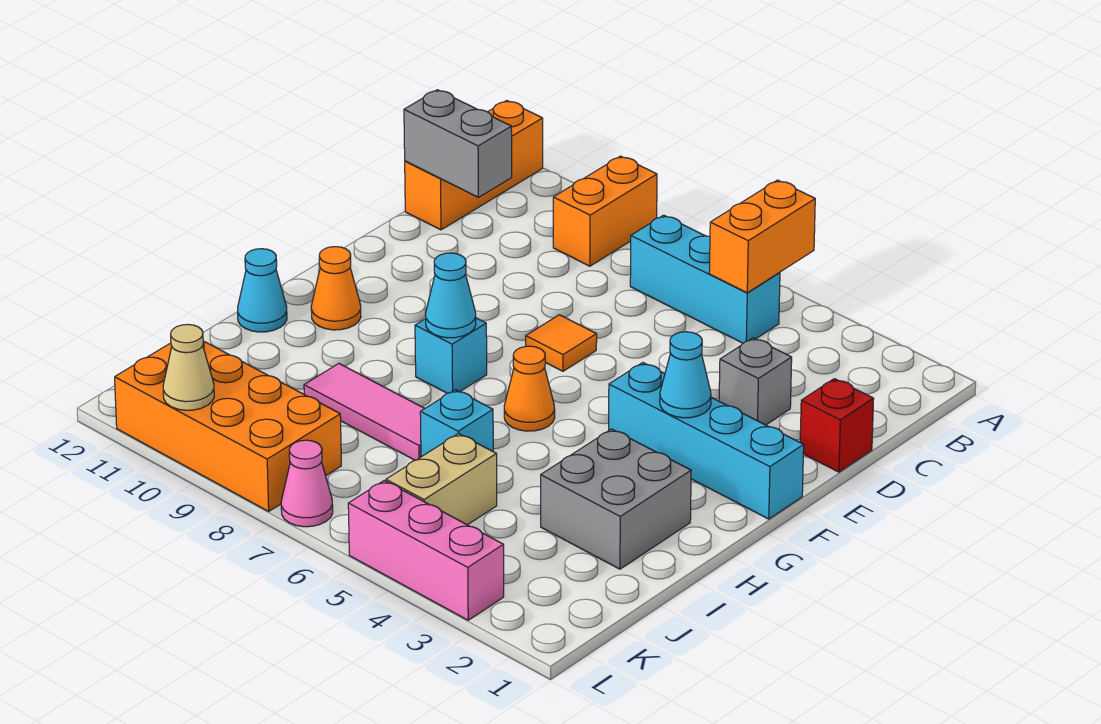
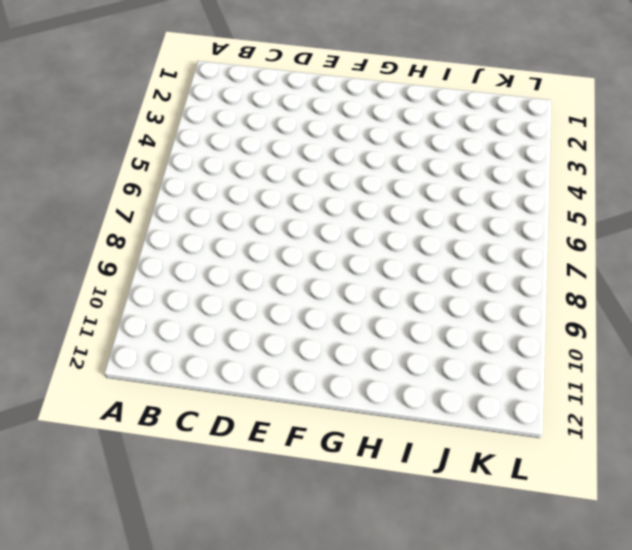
none -> orange 1x2 brick [553,156,657,266]
none -> orange 1x3 brick [405,101,543,230]
none -> cyan 1x3 brick [630,215,780,343]

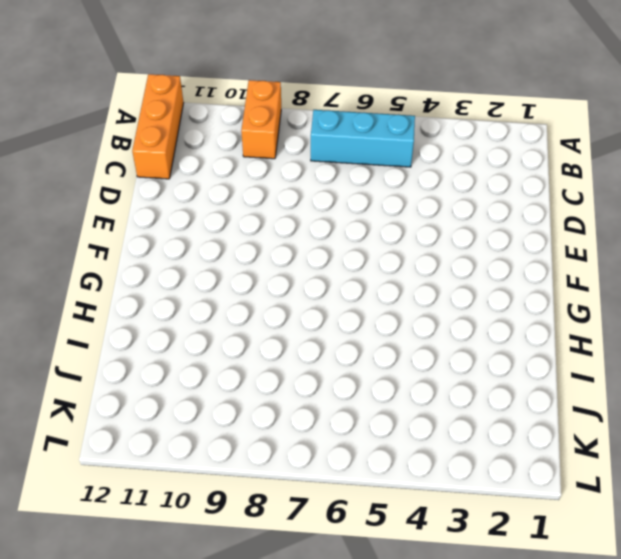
none -> red 1x1 brick [800,379,874,472]
none -> grey 1x1 brick [719,338,792,425]
none -> orange 1x1 tile [526,315,597,371]

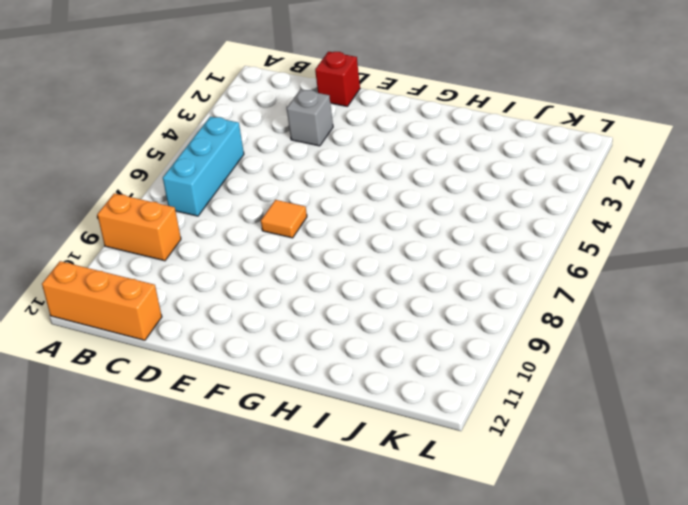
none -> cyan 1x4 brick [609,363,804,519]
none -> orange 1x1 cone [504,346,555,431]
none -> cyan 1x1 brick [415,318,487,393]

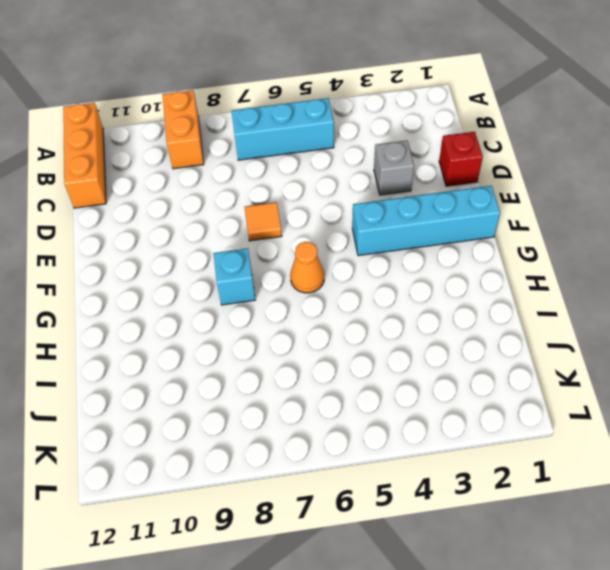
none -> orange 1x1 cone [311,247,361,330]
none -> grey 2x2 brick [541,429,691,569]
none -> cyan 1x1 cone [238,249,287,332]

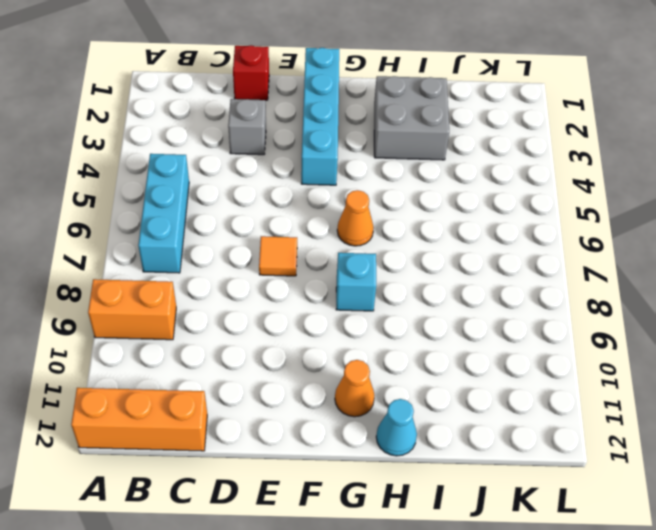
none -> cyan 1x1 brick [420,390,493,457]
none -> pink 1x3 tile [304,364,425,460]
none -> tan 1x2 brick [386,433,497,525]

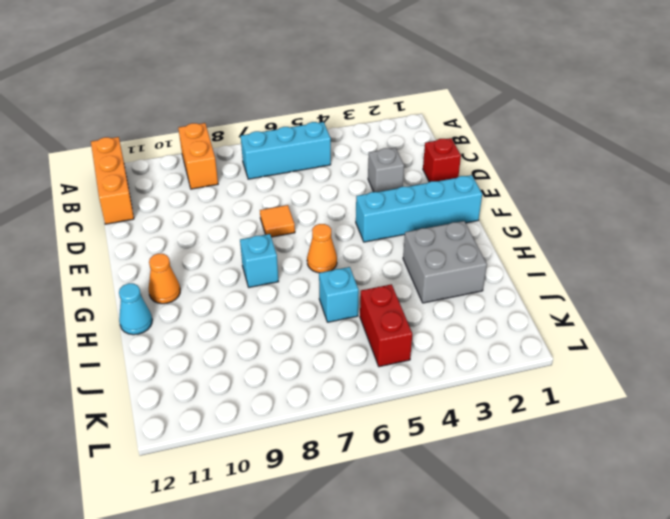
red 1x2 brick [360,284,412,367] -> tan 1x2 brick [386,433,497,525]
none -> pink 1x3 tile [304,364,425,460]
none -> orange 2x4 brick [115,341,341,511]
none -> pink 1x3 brick [348,481,504,620]

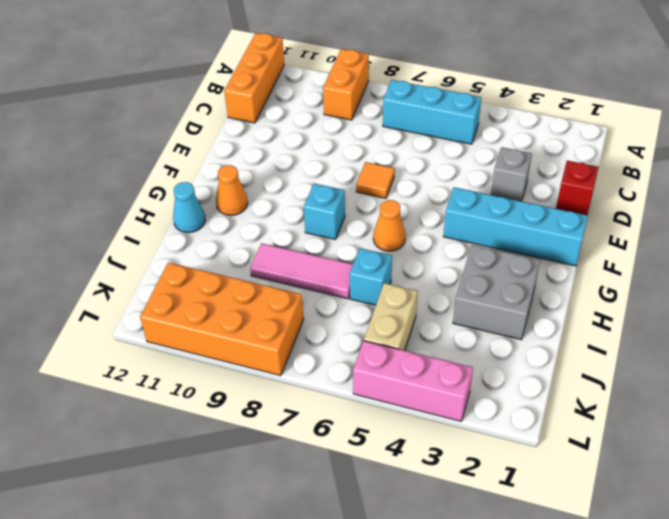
none -> pink 1x1 cone [281,440,333,527]
none -> orange 1x2 brick [709,180,815,293]
none -> grey 1x2 brick [404,90,512,197]

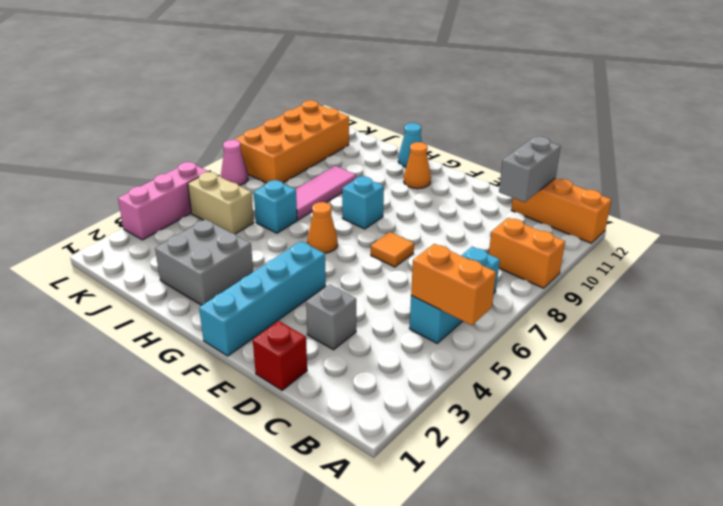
none -> cyan 1x1 cone [660,332,711,418]
none -> cyan 1x1 cone [426,253,476,338]
none -> tan 1x1 cone [163,324,214,410]

